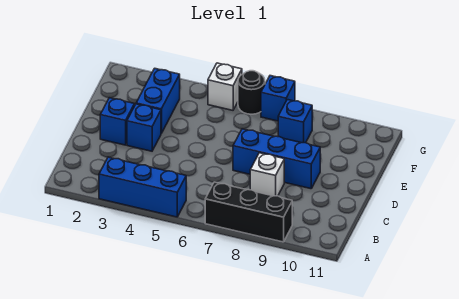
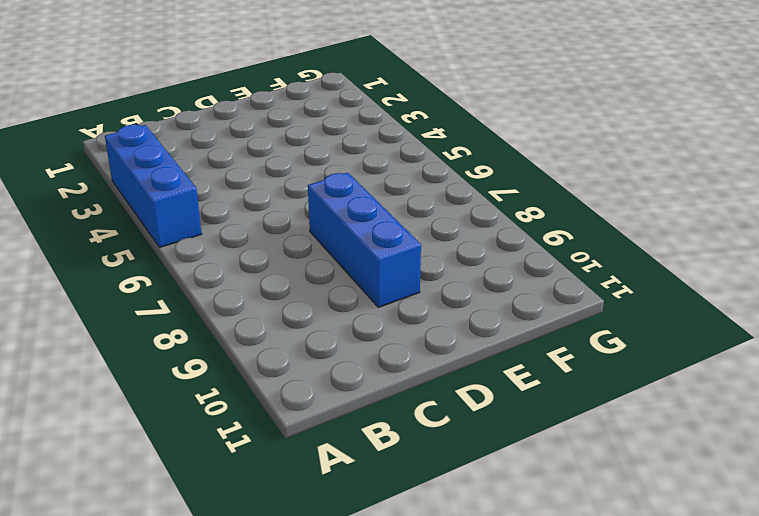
none -> black 1x3 brick [205,182,292,242]
none -> white 1x1 brick [250,153,284,196]

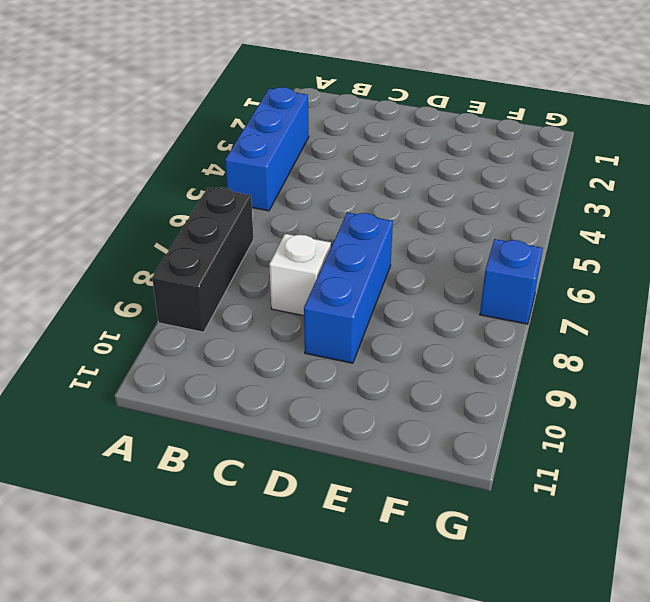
none -> blue 1x1 brick [100,98,135,145]
none -> blue 1x1 brick [127,104,161,151]

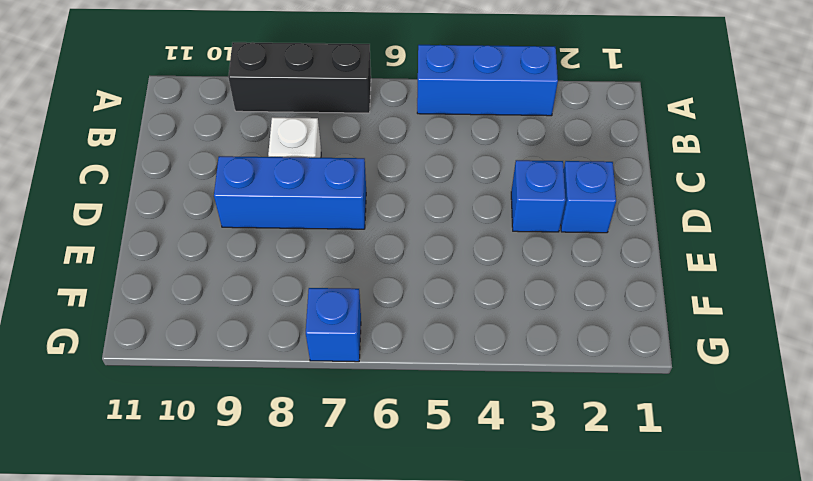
none -> blue 1x2 brick [136,68,180,133]
none -> blue 1x1 brick [278,100,312,143]

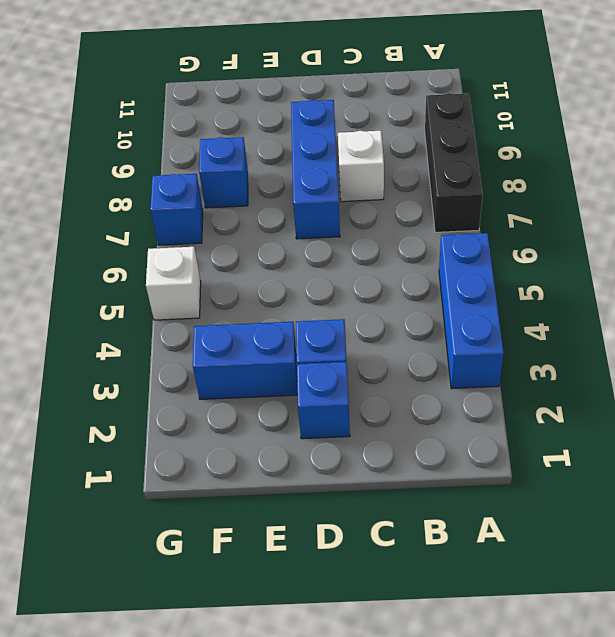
none -> black 1x1 round brick [238,71,265,114]

